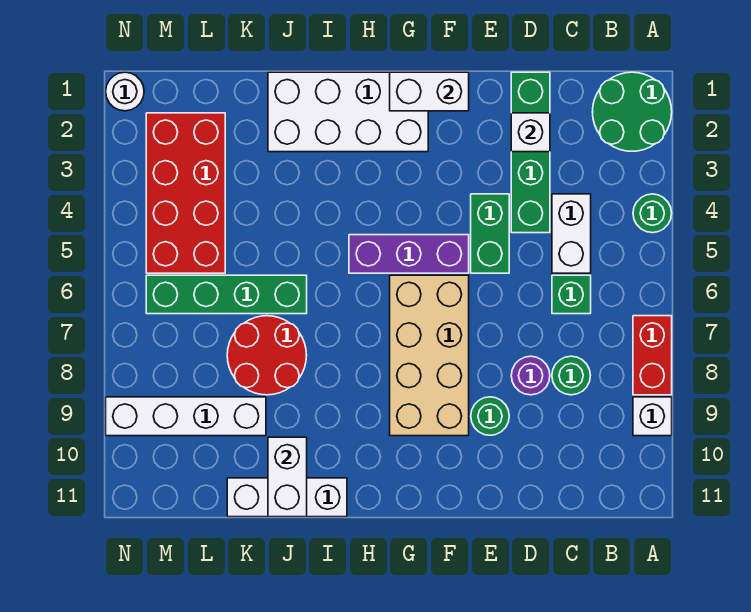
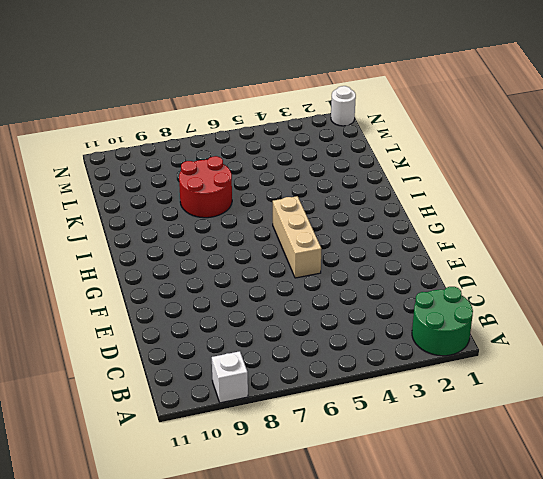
tan 1x3 brick [273,196,322,278] -> purple 1x3 brick [349,235,469,273]
none -> green 1x1 round brick [633,194,672,233]
none -> red 1x2 brick [633,316,672,395]
none -> white 1x2 brick [552,194,591,273]

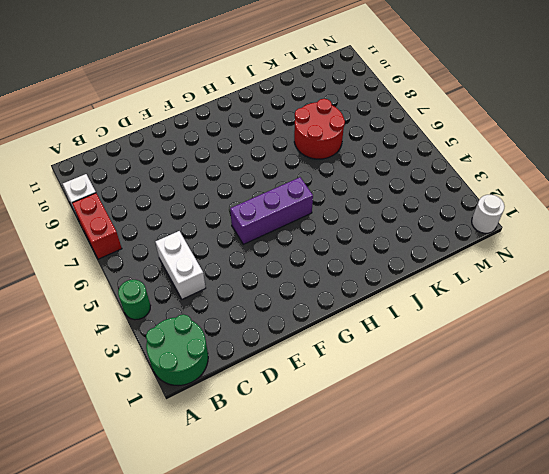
none -> green 1x1 brick [552,275,591,314]
none -> green 1x1 round brick [552,356,590,395]
none -> green 1x4 brick [511,72,550,233]

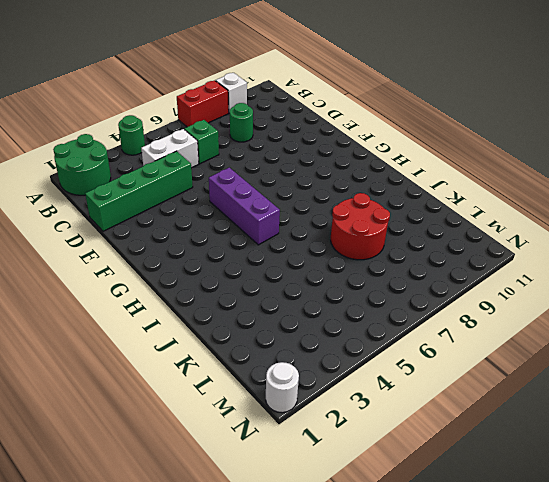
none -> purple 1x1 round brick [511,356,550,395]
none -> green 1x2 brick [471,194,509,273]
none -> green 1x1 round brick [471,397,509,435]

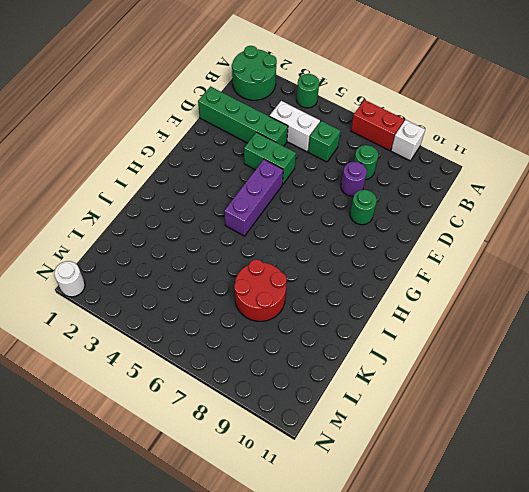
none -> tan 2x4 brick [390,275,469,436]
none -> white 2x4 brick [268,72,428,152]
none -> white 1x3 brick [227,478,347,517]

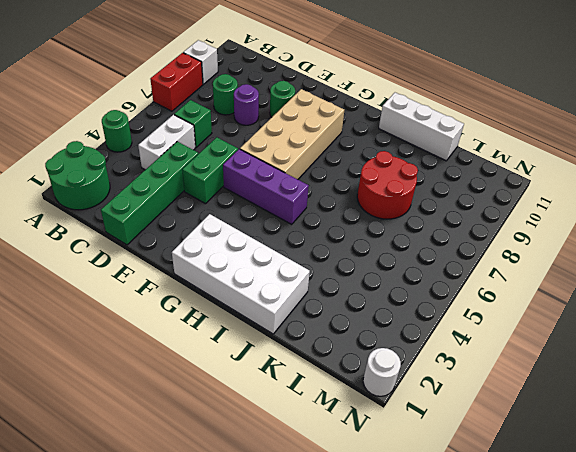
none -> green 1x4 brick [146,275,307,314]
none -> white 1x4 brick [106,397,266,436]
none -> red 2x4 brick [146,113,225,273]

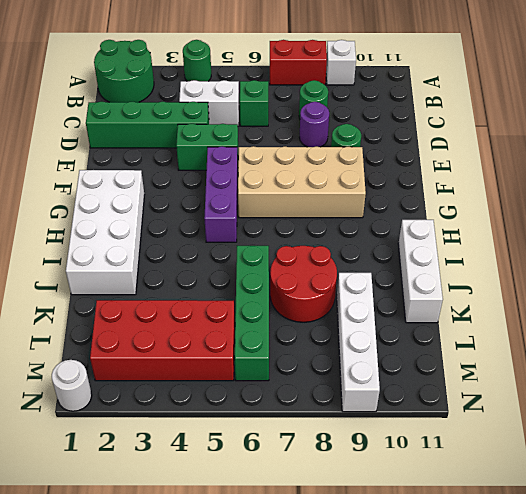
none -> white 1x1 brick [511,113,550,152]
none -> white 1x2 brick [390,72,469,111]
none -> white 1x2 brick [268,437,307,517]

